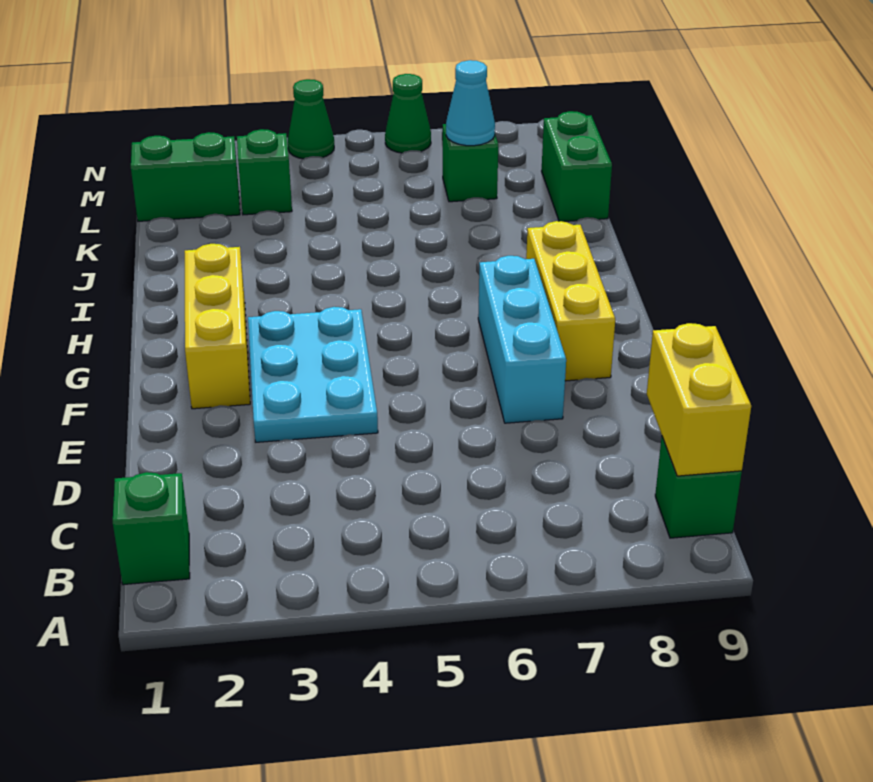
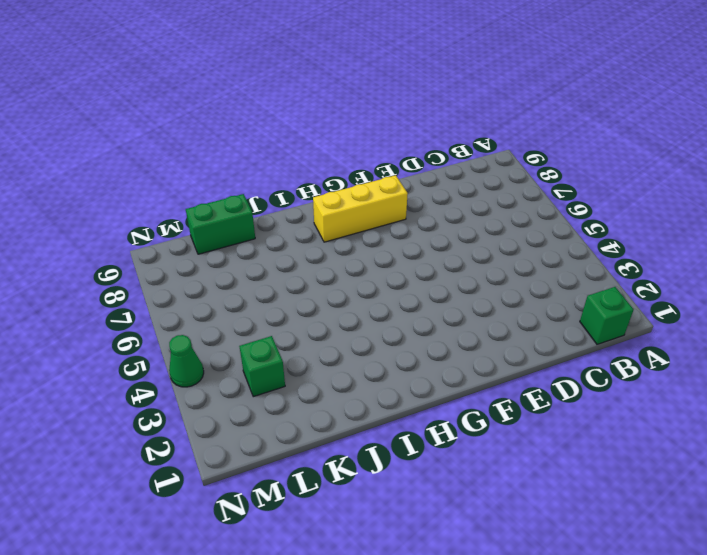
none -> green 1x1 brick [655,437,742,538]
none -> cyan 2x3 plate [248,307,378,442]
none -> cyan 1x3 brick [478,256,566,423]

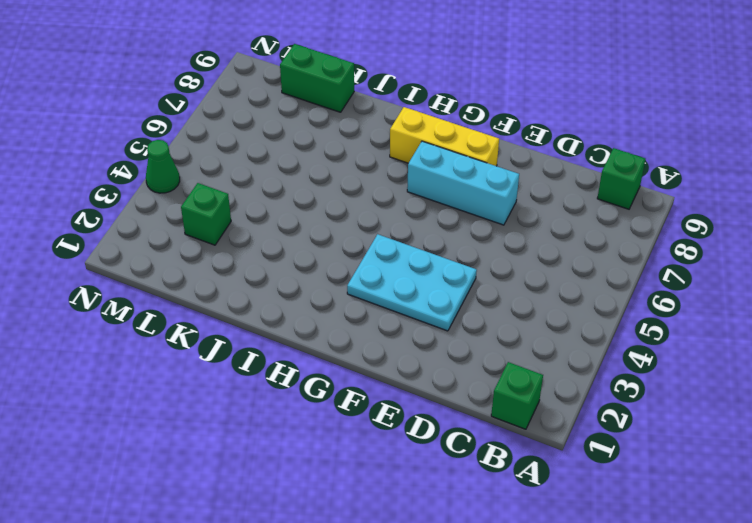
none -> yellow 1x3 brick [185,244,250,409]
none -> green 1x2 brick [131,132,240,221]
none -> green 1x1 brick [443,124,498,202]

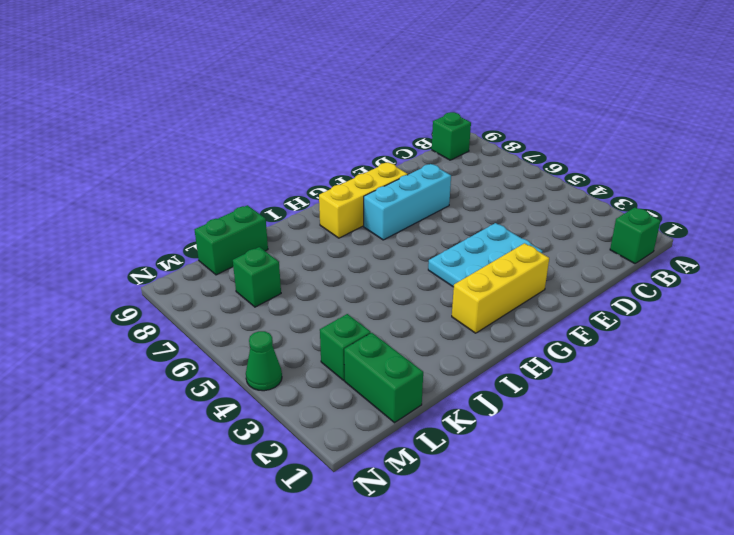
none -> green 1x1 cone [385,74,431,153]
none -> yellow 1x2 brick [647,323,751,476]
none -> cyan 1x1 cone [446,60,495,146]

